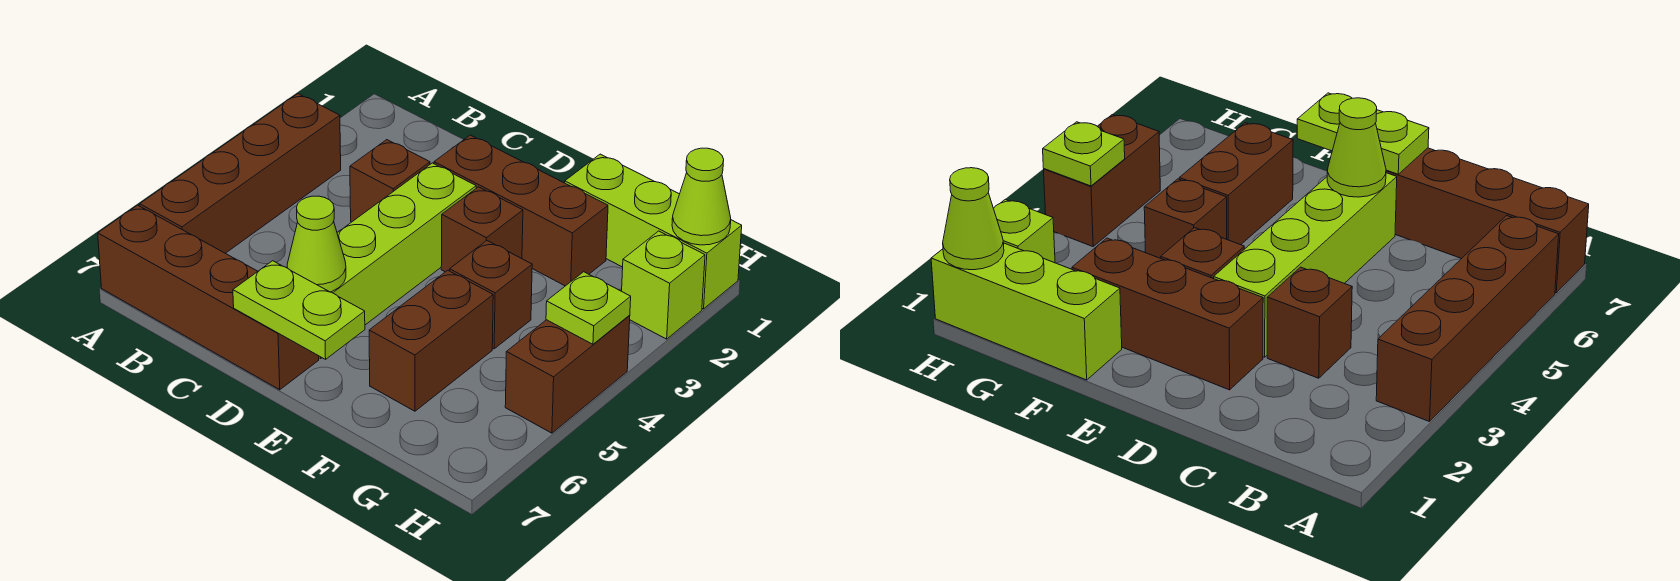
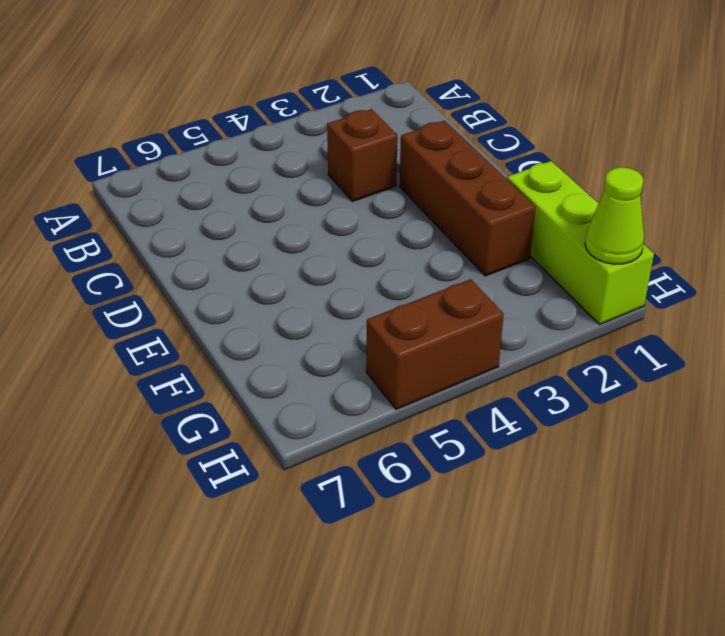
none -> brown 1x4 brick [140,94,341,253]
none -> brown 1x4 brick [98,205,319,390]
none -> lime 1x4 brick [319,163,476,358]

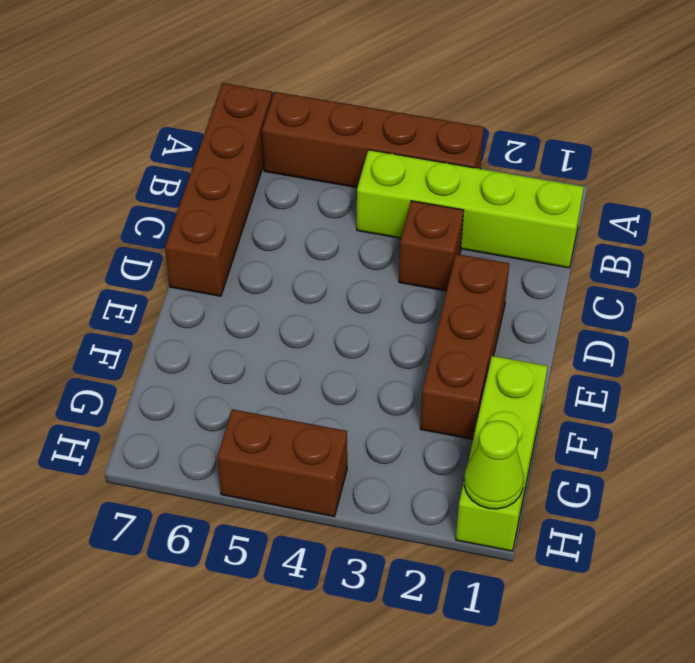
lime 1x4 brick [357,150,584,268] -> lime 1x4 brick moved to [319,163,476,358]
none -> brown 1x1 brick [441,187,523,272]
none -> brown 1x1 brick [450,241,532,349]
none -> brown 1x2 brick [369,270,493,411]

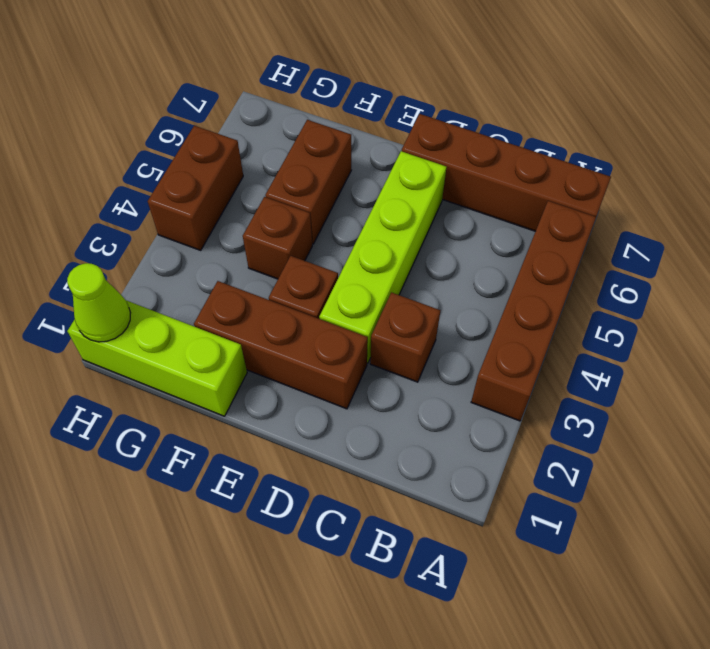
none -> lime 1x1 brick [622,231,705,339]
none -> lime 1x1 cone [287,196,346,292]
none -> lime 1x2 plate [233,261,365,359]

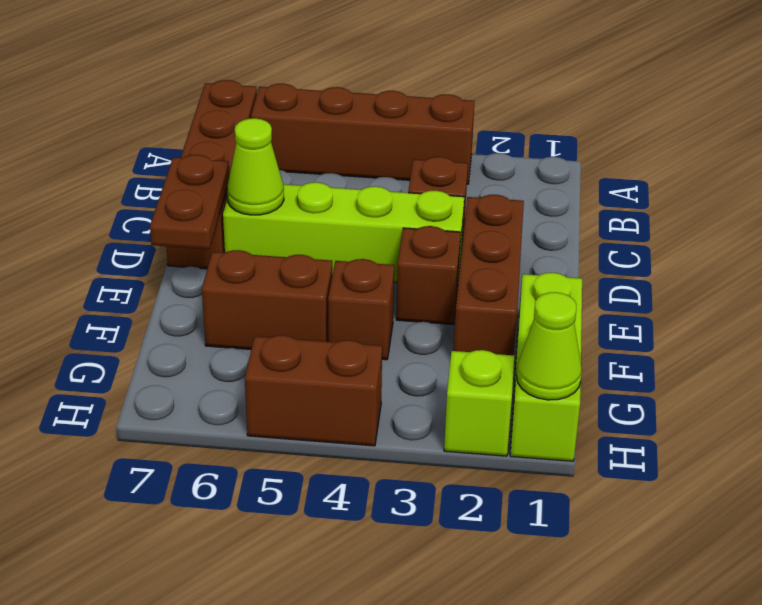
brown 1x2 plate [150,155,229,249] -> lime 1x2 plate [233,261,365,359]
none -> lime 1x1 plate [546,272,631,344]

